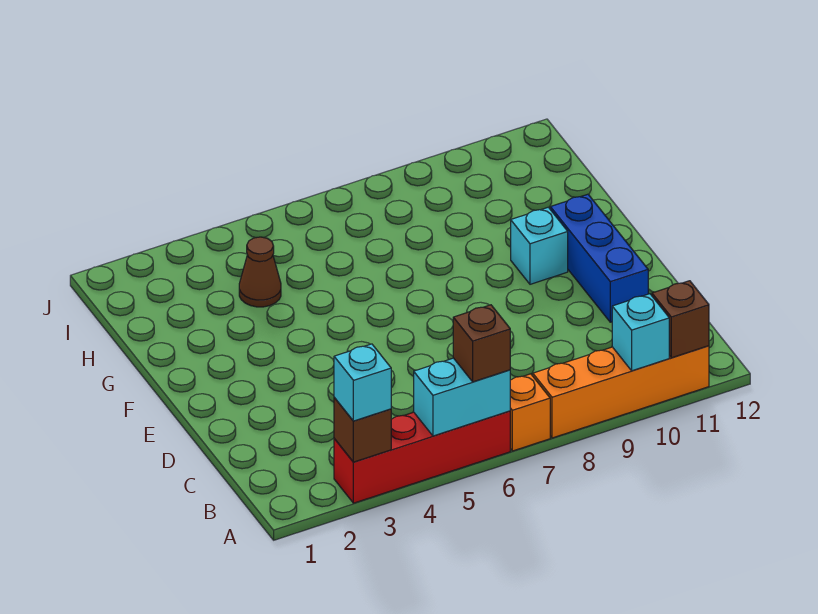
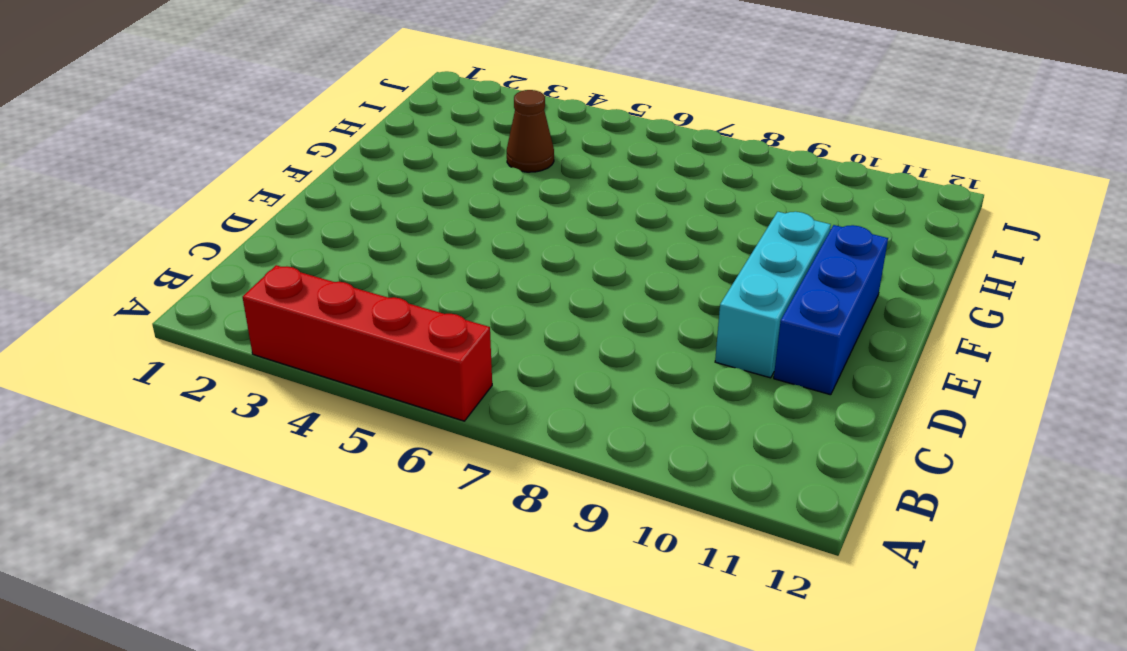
cyan 1x3 brick [715,212,831,378] -> cyan 1x1 brick [511,207,568,284]
none -> orange 1x1 brick [510,374,550,451]
none -> orange 1x4 brick [533,346,709,438]
none -> brown 1x1 brick [334,398,391,462]

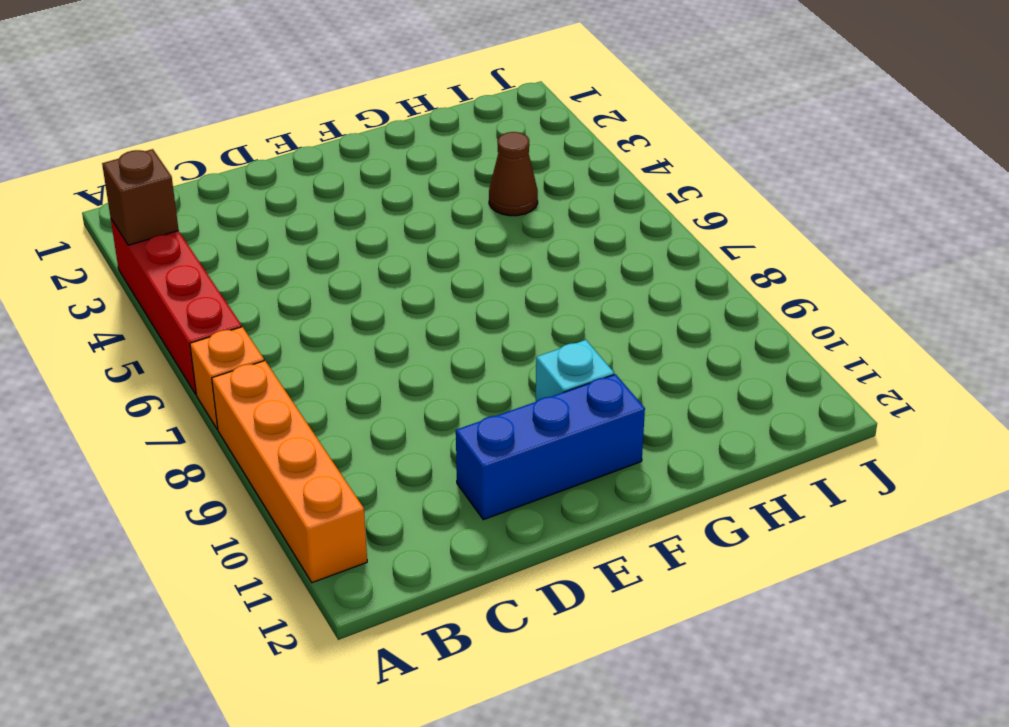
none -> cyan 1x2 brick [414,358,510,436]
none -> cyan 1x1 brick [612,294,669,371]
none -> brown 1x1 brick [652,281,709,358]

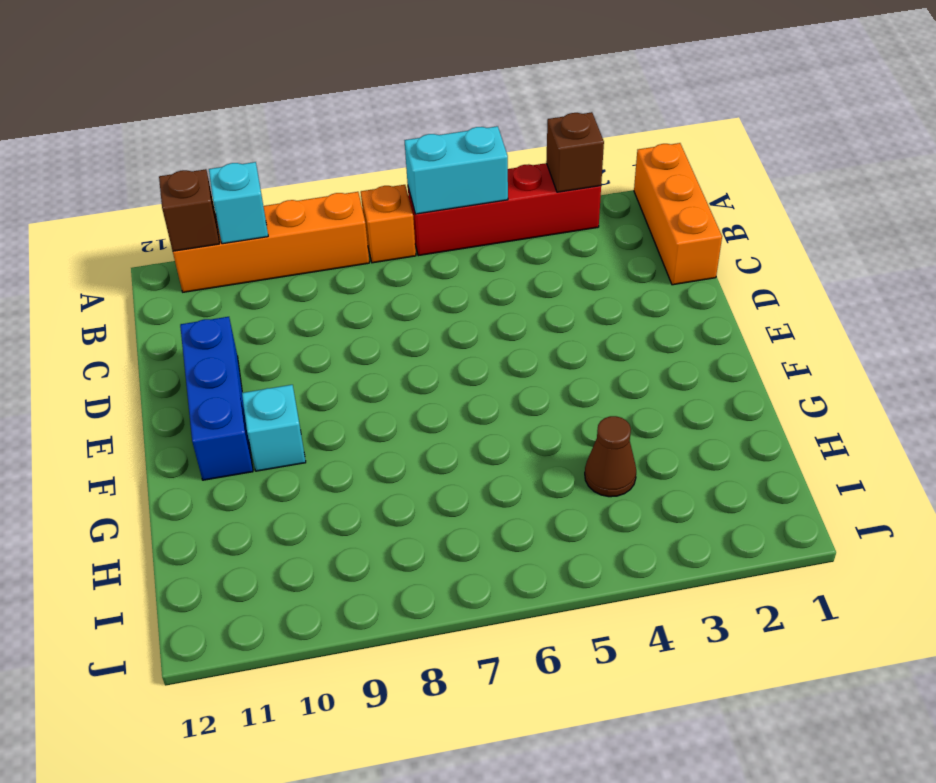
orange 1x3 brick [634,143,722,285] -> none
none -> cyan 1x1 brick [334,344,391,421]
none -> brown 1x1 brick [453,305,510,382]

